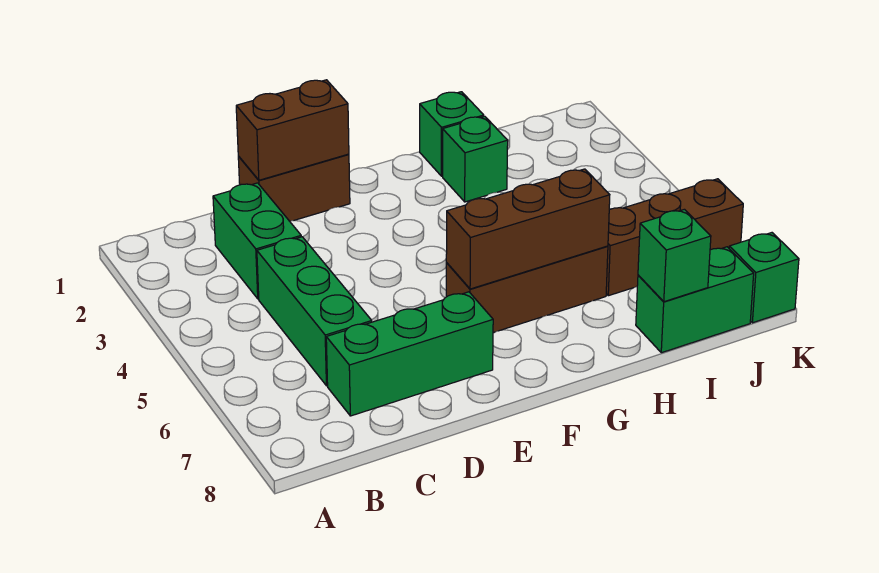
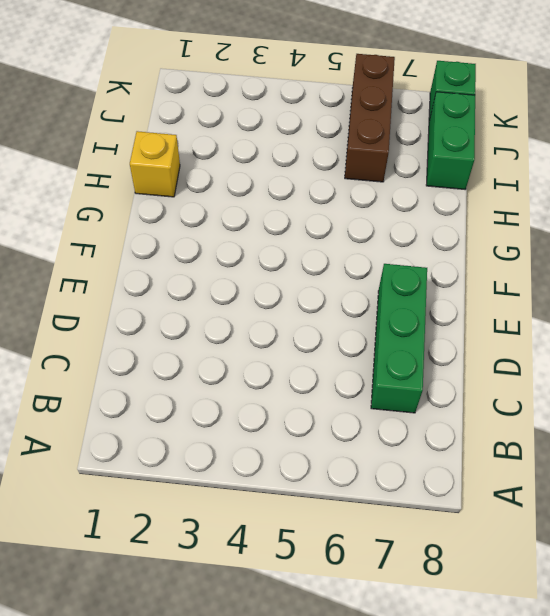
yellow 1x1 brick [130,131,180,197] -> green 1x1 brick [420,92,484,176]
none -> green 1x2 brick [213,183,301,299]
none -> green 1x3 brick [257,237,372,386]
none -> brown 1x2 brick [238,154,350,221]

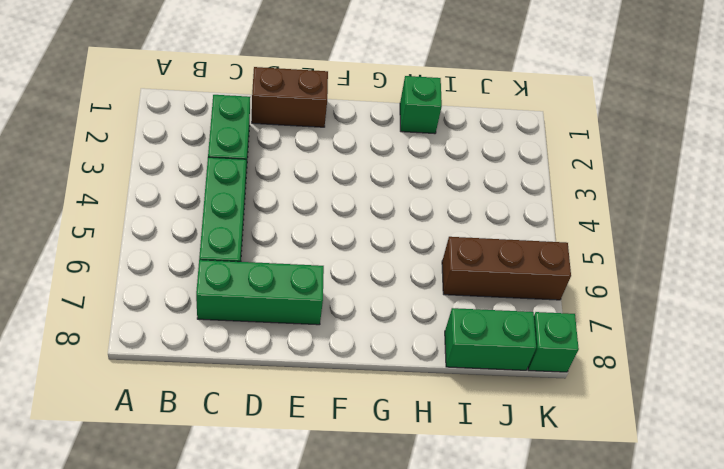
none -> brown 1x3 brick [446,246,608,333]
none -> green 1x1 brick [443,116,508,202]
none -> brown 1x2 brick [236,80,349,180]

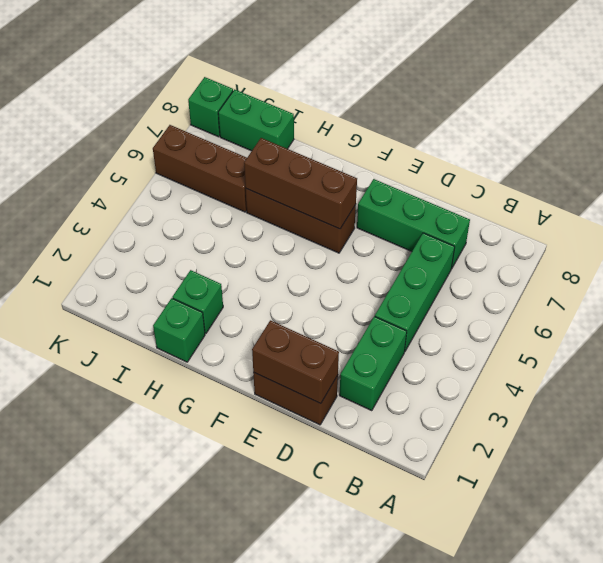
none -> green 1x1 brick [638,209,711,302]

